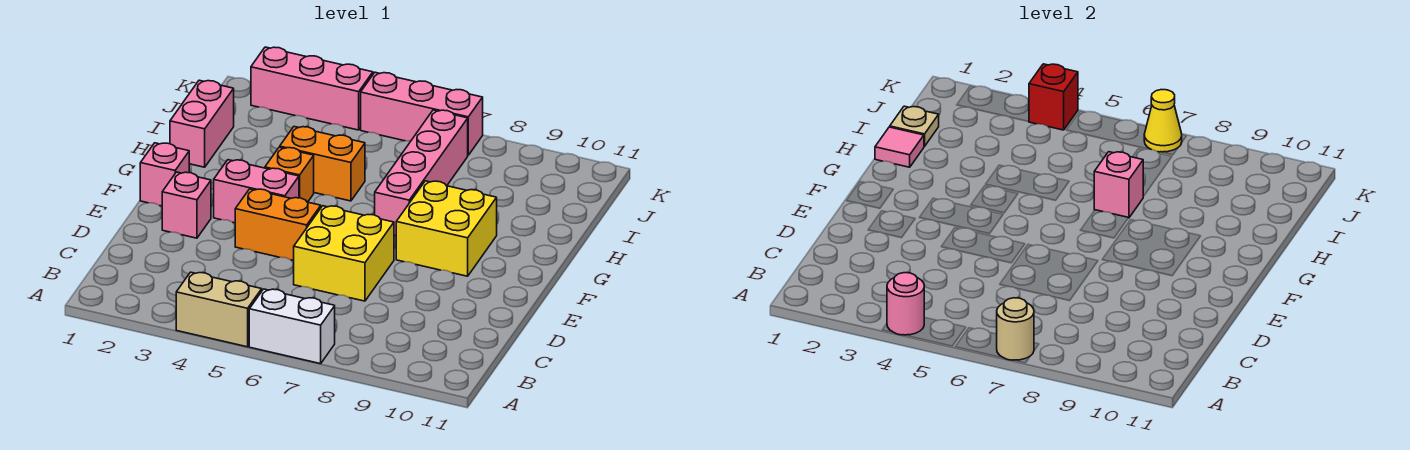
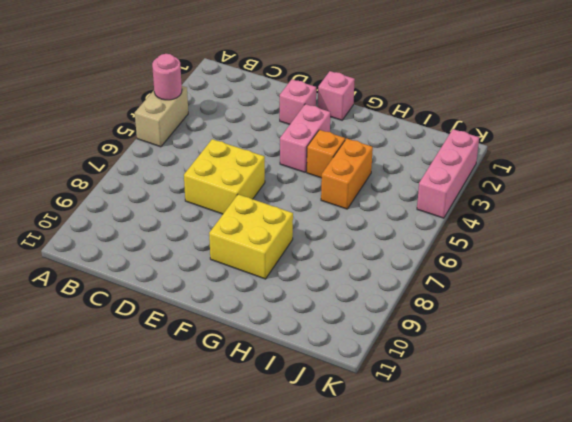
none -> white 1x2 brick [249,289,335,364]
none -> orange 1x2 brick [235,189,321,261]
none -> pink 1x4 brick [375,110,468,236]

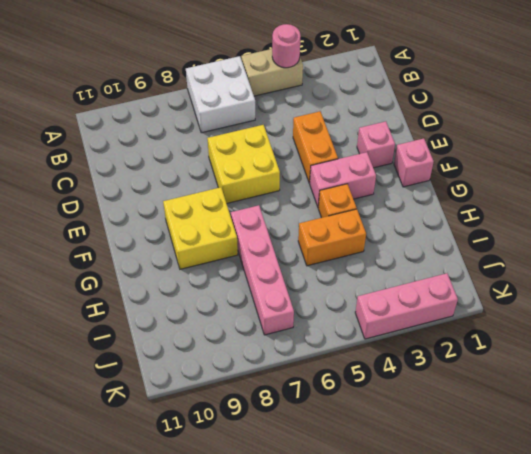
white 2x2 brick [186,56,255,133] -> white 1x2 brick [249,289,335,364]
orange 1x2 brick [293,111,338,183] -> orange 1x2 brick turned to [235,189,321,261]
none -> pink 1x2 brick [170,80,234,167]
none -> pink 1x3 brick [361,72,483,155]
none -> tan 1x1 round brick [997,298,1034,360]

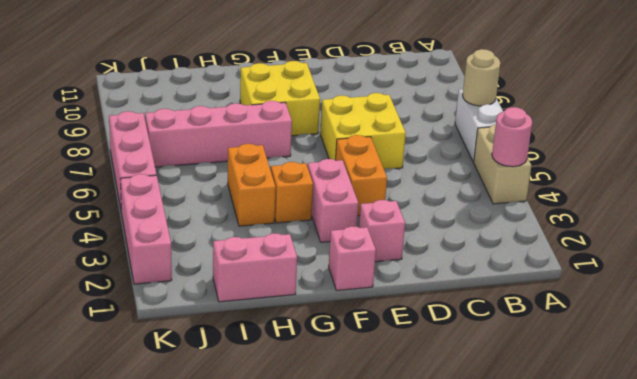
none -> pink 1x1 tile [875,127,924,167]
none -> pink 1x1 brick [1094,152,1143,218]
none -> tan 1x1 plate [890,106,939,147]

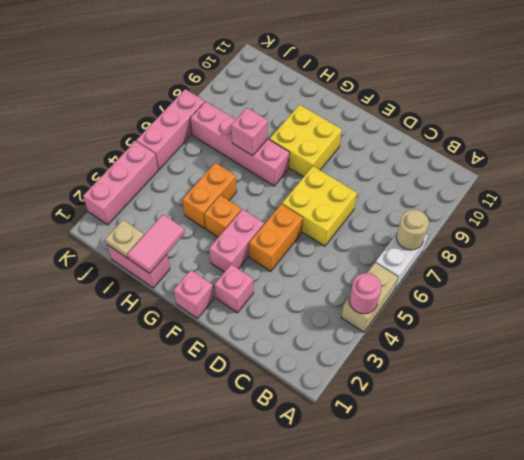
pink 1x2 tile [127,215,185,273] -> pink 1x1 tile [875,127,924,167]
none -> red 1x1 brick [1029,64,1078,130]
none -> yellow 1x1 cone [1144,90,1182,152]

